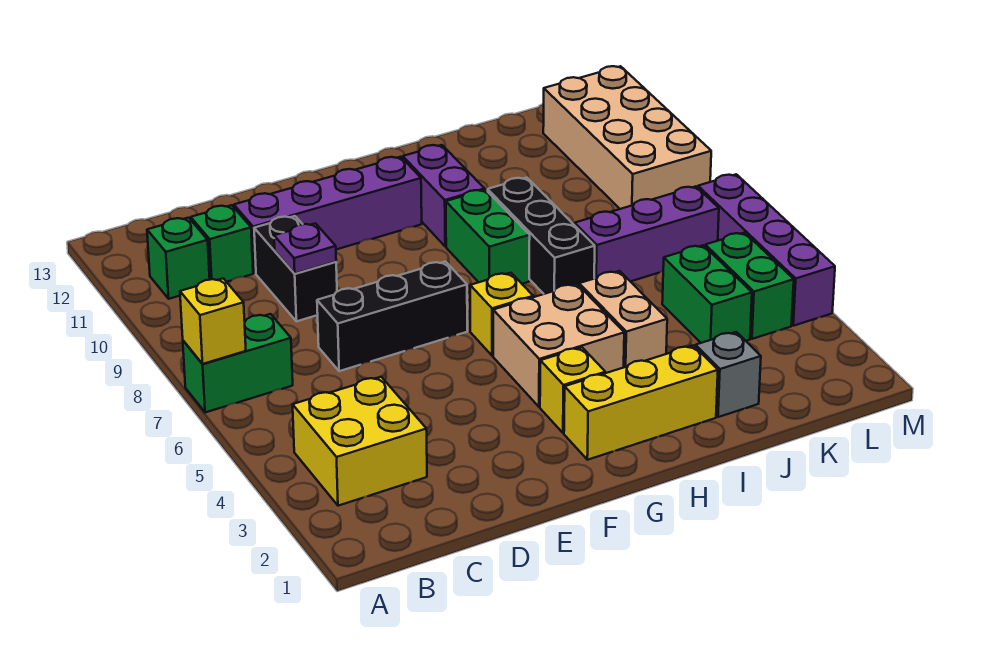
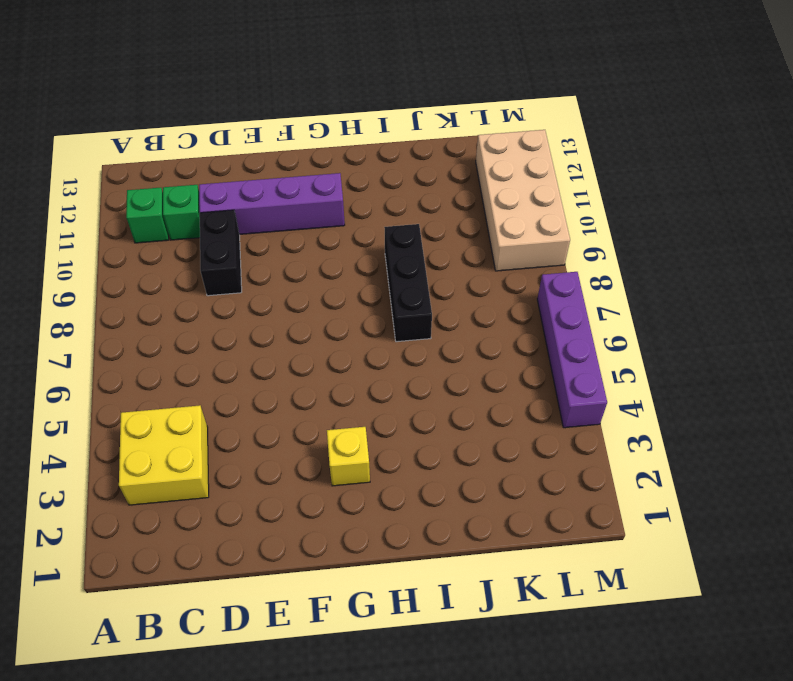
none -> green 1x2 brick [183,314,293,413]
none -> black 1x3 brick [317,262,467,371]
none -> yellow 1x3 brick [564,345,718,460]

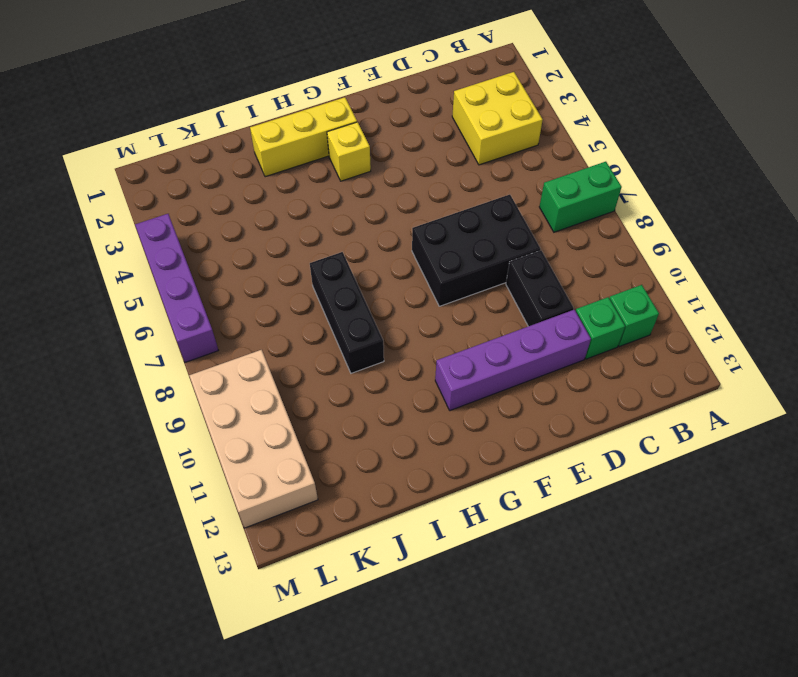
black 2x3 brick [412,195,541,306] -> black 1x3 brick [317,262,467,371]
none -> tan 2x2 brick [493,284,624,407]
none -> yellow 1x1 brick [470,273,533,356]
none -> green 1x2 brick [446,190,530,284]

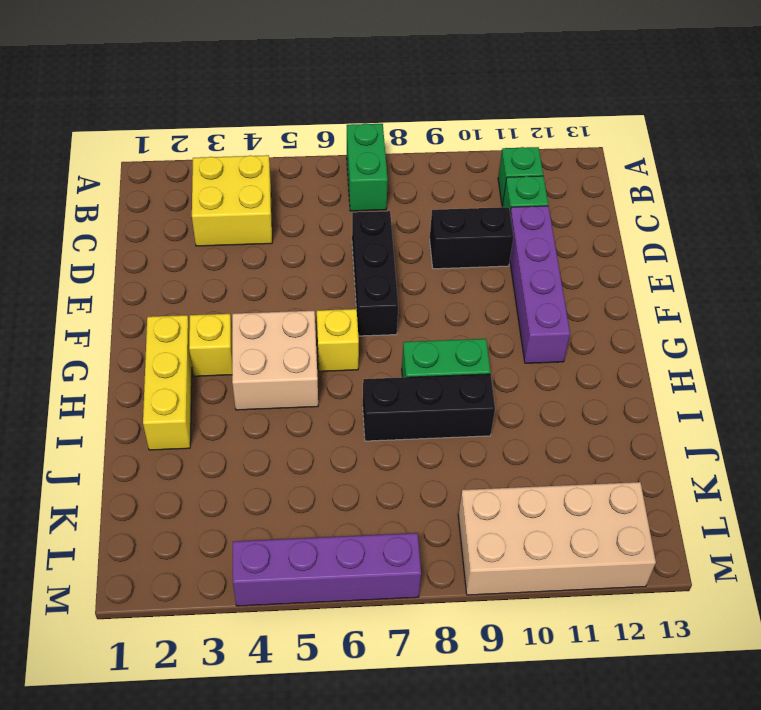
none -> purple 1x2 brick [403,145,485,247]
none -> tan 1x2 brick [579,271,667,367]
none -> grey 1x1 brick [696,332,761,417]

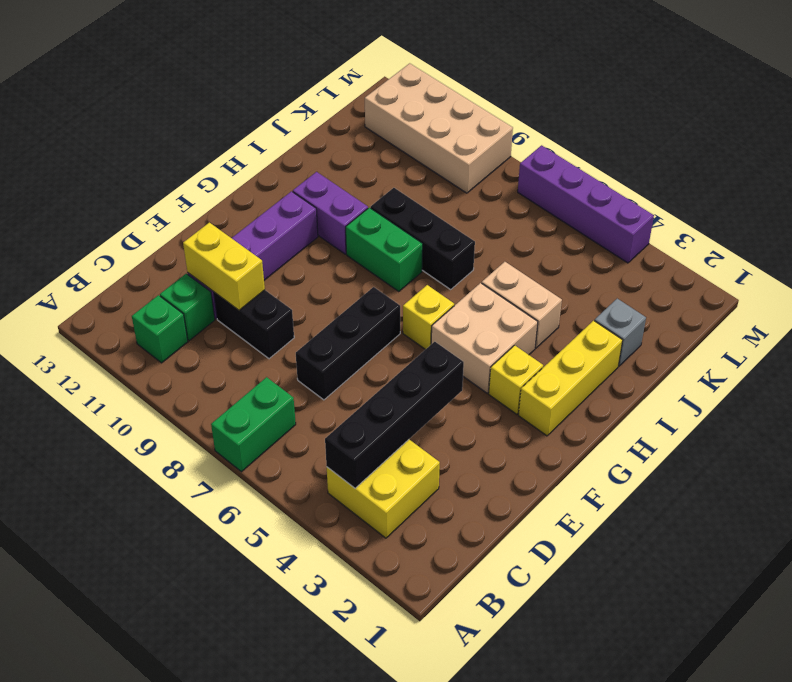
black 1x4 brick [325,342,464,488] -> none
yellow 1x2 brick [183,222,265,310] -> none
none -> purple 1x3 brick [575,186,719,282]
none -> green 1x2 brick [662,245,752,343]
none -> green 1x2 brick [705,233,794,339]

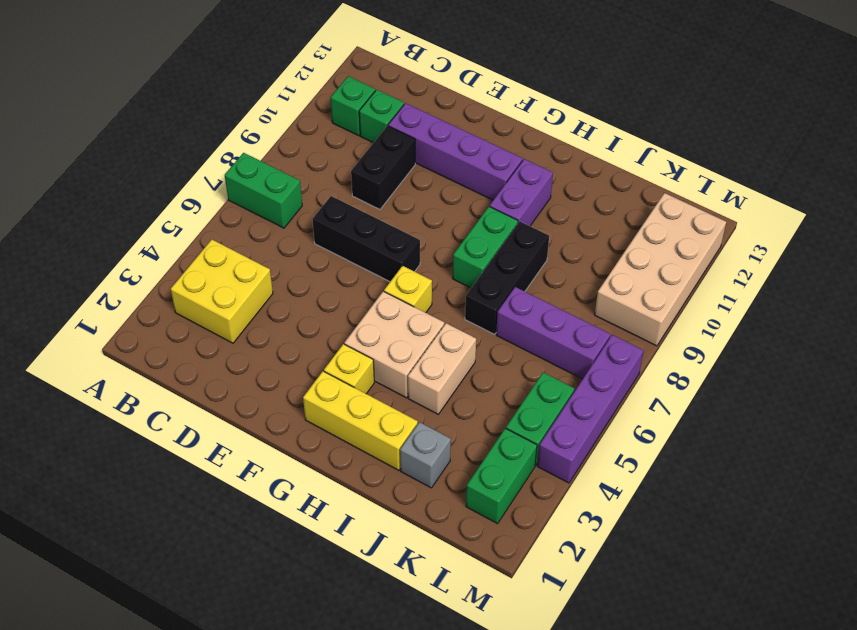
green 1x2 brick [466,428,537,524] -> green 1x2 brick moved to [662,245,752,343]
none -> yellow 1x1 brick [180,278,246,364]
none -> purple 1x1 plate [274,223,336,274]

